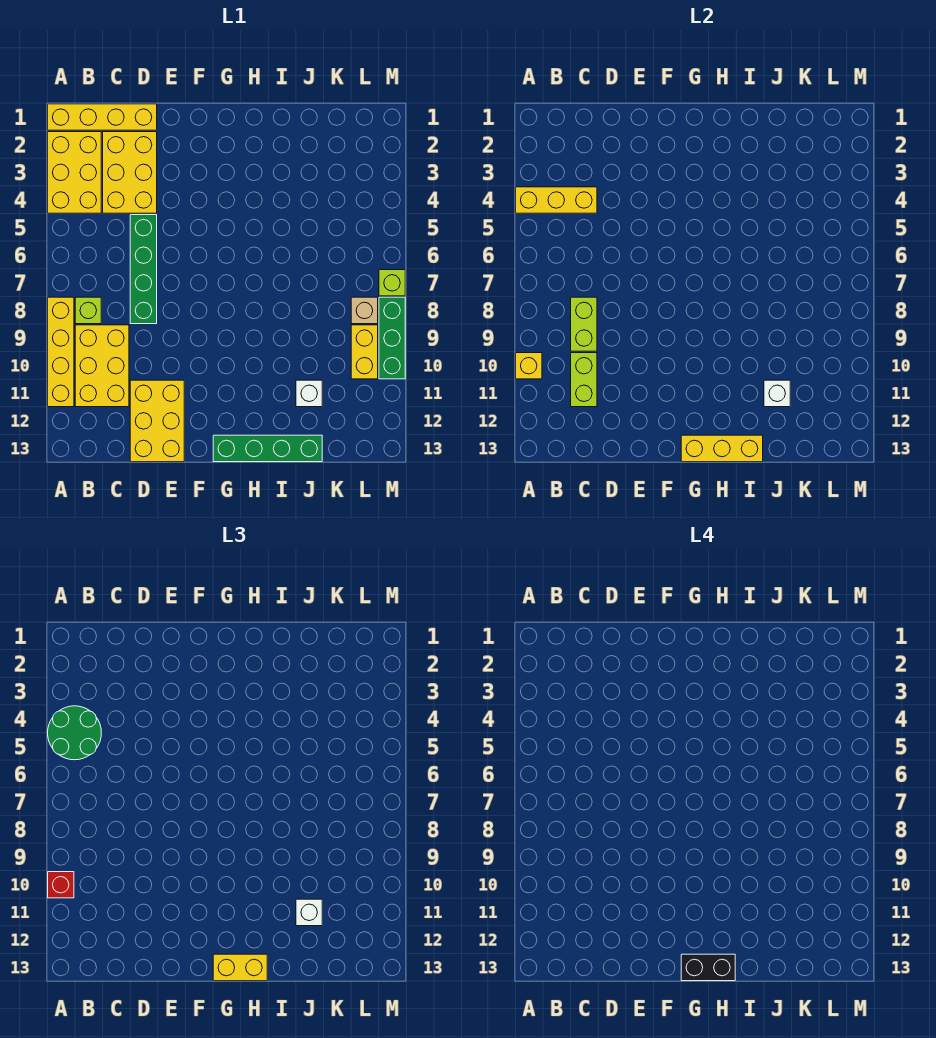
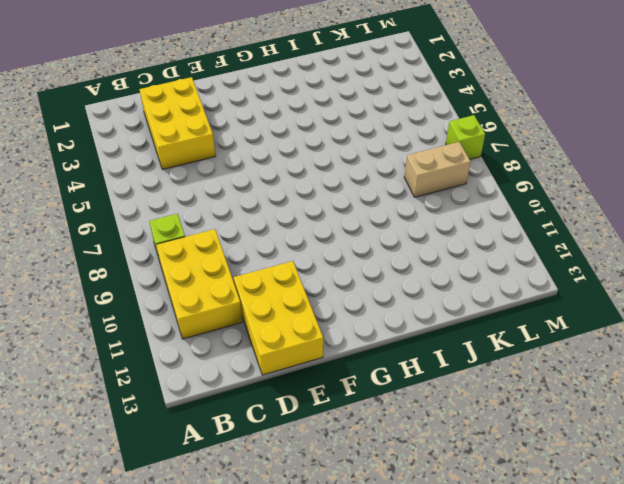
tan 1x2 brick [404,142,471,197] -> tan 1x1 brick [351,297,378,324]
none -> yellow 1x4 brick [48,104,157,130]
none -> yellow 2x3 brick [48,132,101,213]
none -> yellow 1x4 brick [48,297,74,407]

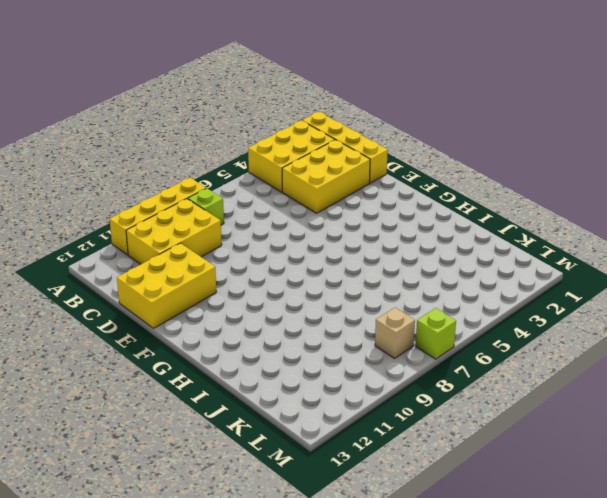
none -> green 1x4 brick [130,215,157,324]
none -> green 1x4 brick [213,435,322,462]
none -> white 1x1 brick [296,380,322,407]

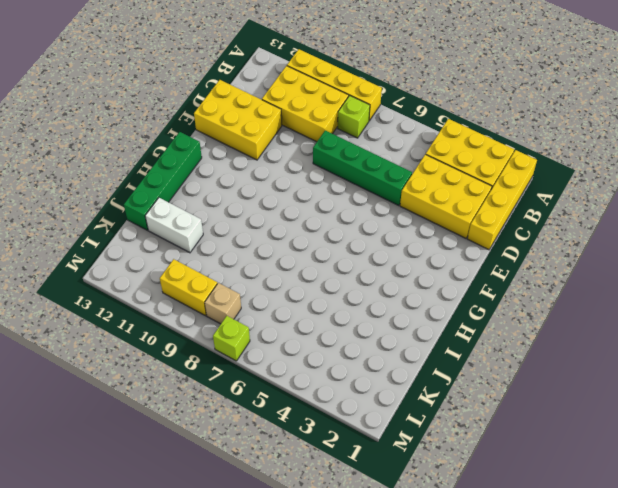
white 1x2 brick [145,198,203,253] -> white 1x1 brick [296,380,322,407]
none -> green 1x3 brick [379,297,405,379]
none -> yellow 1x3 brick [516,187,597,213]
none -> yellow 1x1 brick [516,353,542,379]

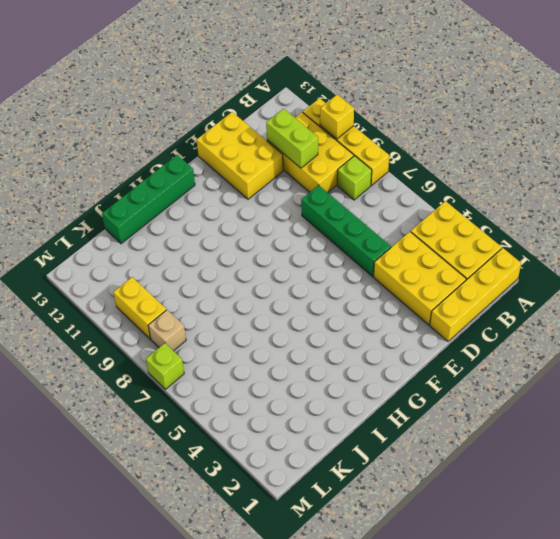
none -> white 1x1 brick [296,380,322,407]
none -> green 1x3 brick [379,297,405,379]
none -> yellow 1x3 brick [516,187,597,213]

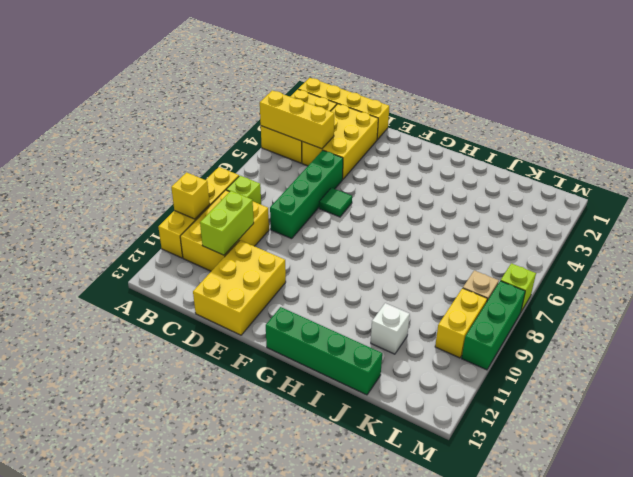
green 1x1 tile [319,188,352,217] -> none
none -> lime 1x2 brick [571,297,597,351]
none -> yellow 1x3 brick [681,435,763,462]
none -> white 1x1 brick [764,380,790,407]

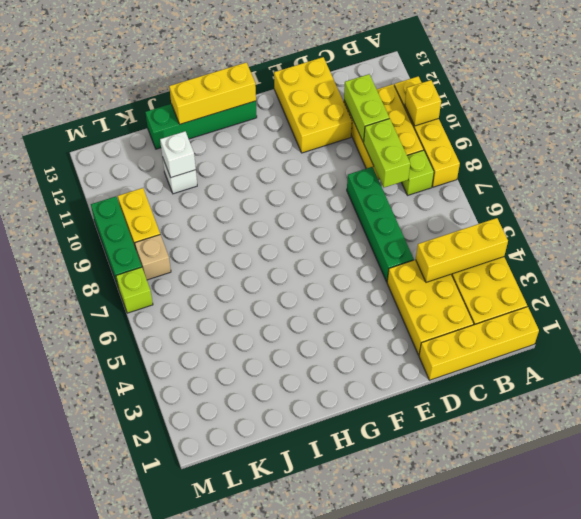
none -> green 2x2 round brick [48,706,101,760]
none -> red 1x1 brick [48,872,74,898]
none -> yellow 1x2 brick [213,954,267,981]

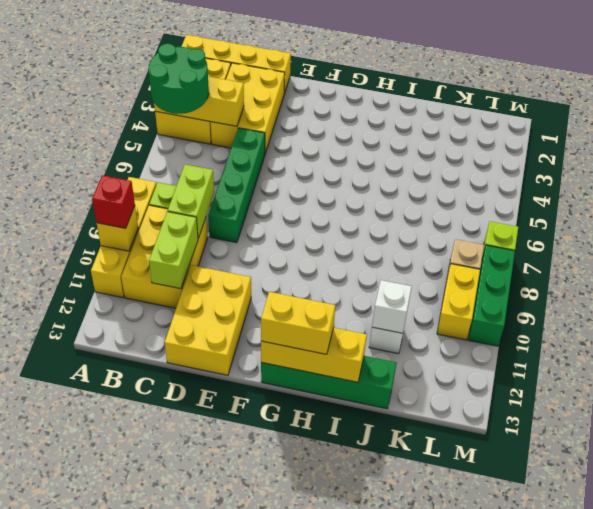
none -> white 1x1 brick [296,899,322,926]
none -> black 1x2 brick [681,954,735,981]

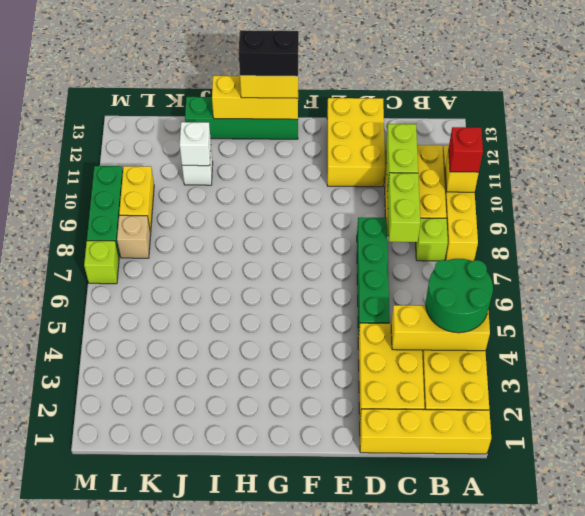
none -> white 1x1 brick [296,899,322,926]

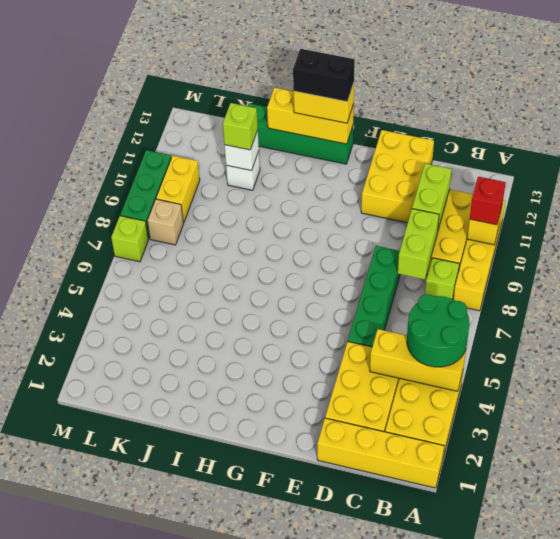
lime 1x1 brick [223,103,258,150] -> white 1x1 brick [296,899,322,926]

